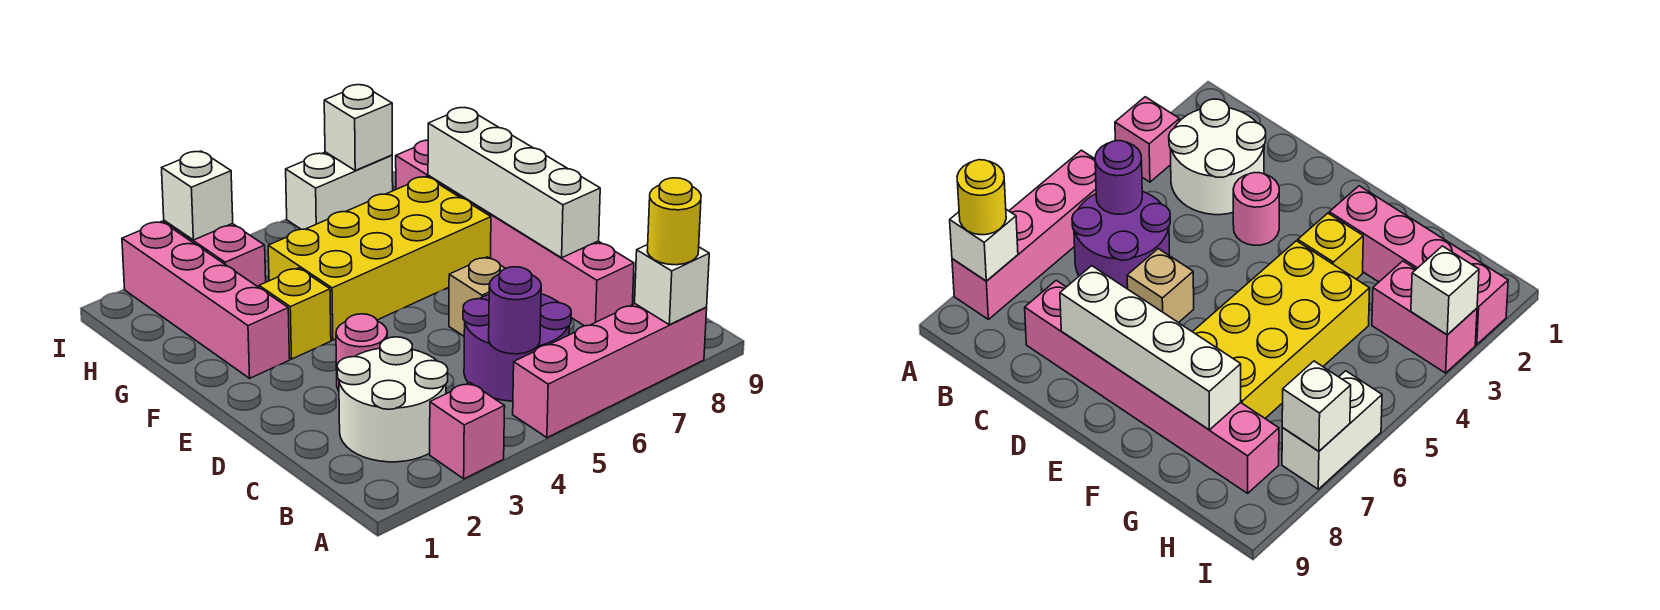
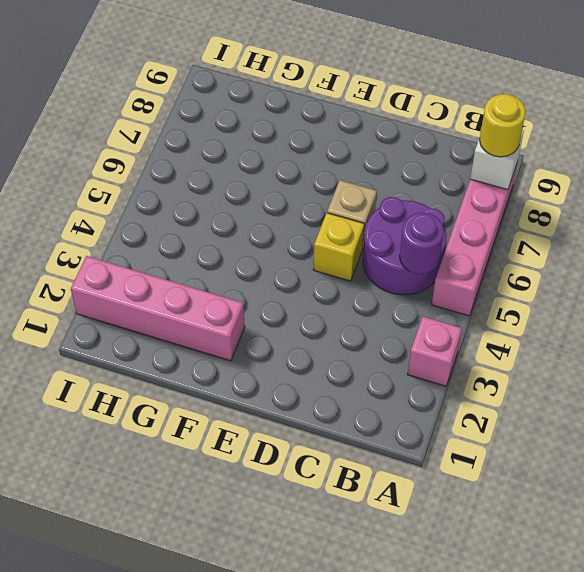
yellow 1x1 brick [314,213,364,281] -> yellow 1x1 brick moved to [259,268,331,359]
none -> white 2x2 round brick [337,337,448,462]
none -> pink 1x6 brick [396,140,634,326]
none -> pink 1x1 round brick [336,314,387,391]

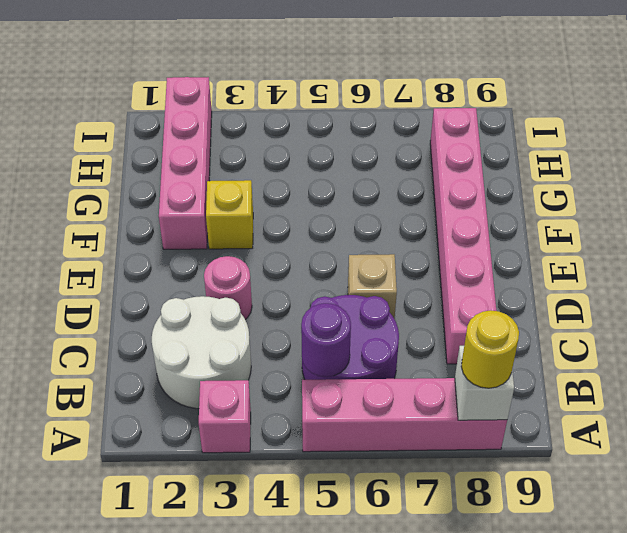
none -> yellow 2x4 brick [268,177,491,340]
none -> pink 1x2 brick [164,220,266,287]
none -> white 1x2 brick [286,152,393,229]

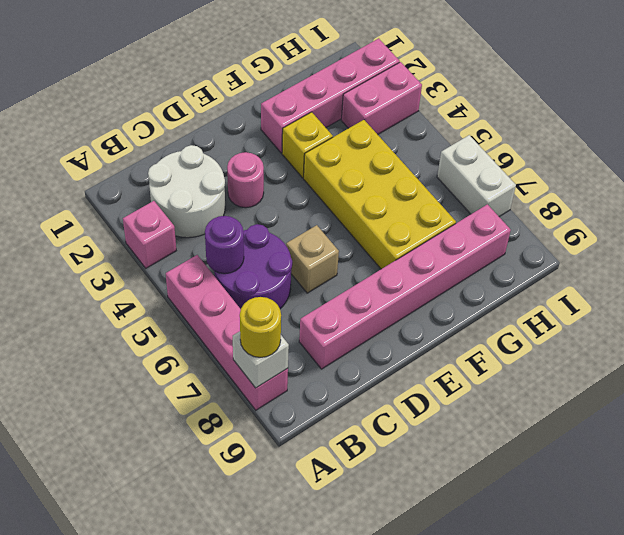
none -> white 1x4 brick [428,108,600,258]
none -> white 1x1 brick [162,151,233,240]
none -> white 1x1 brick [324,85,392,170]

